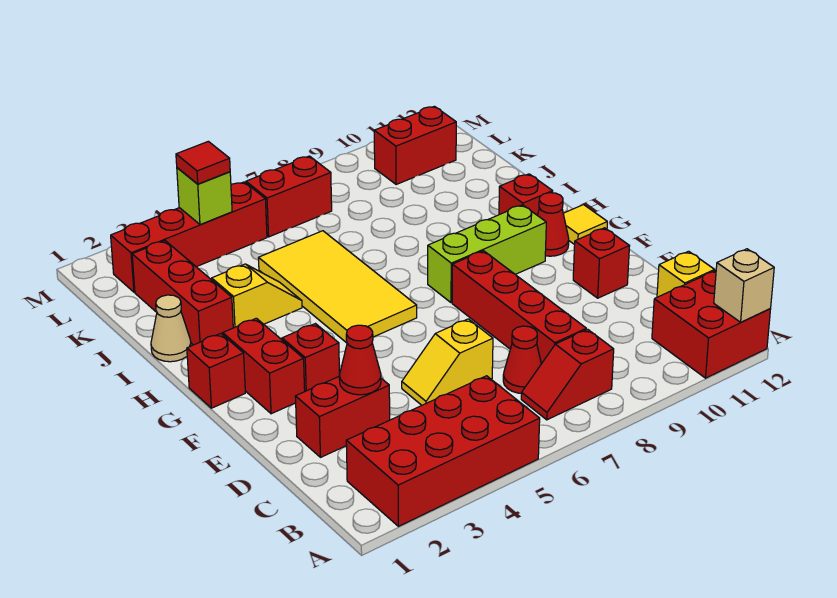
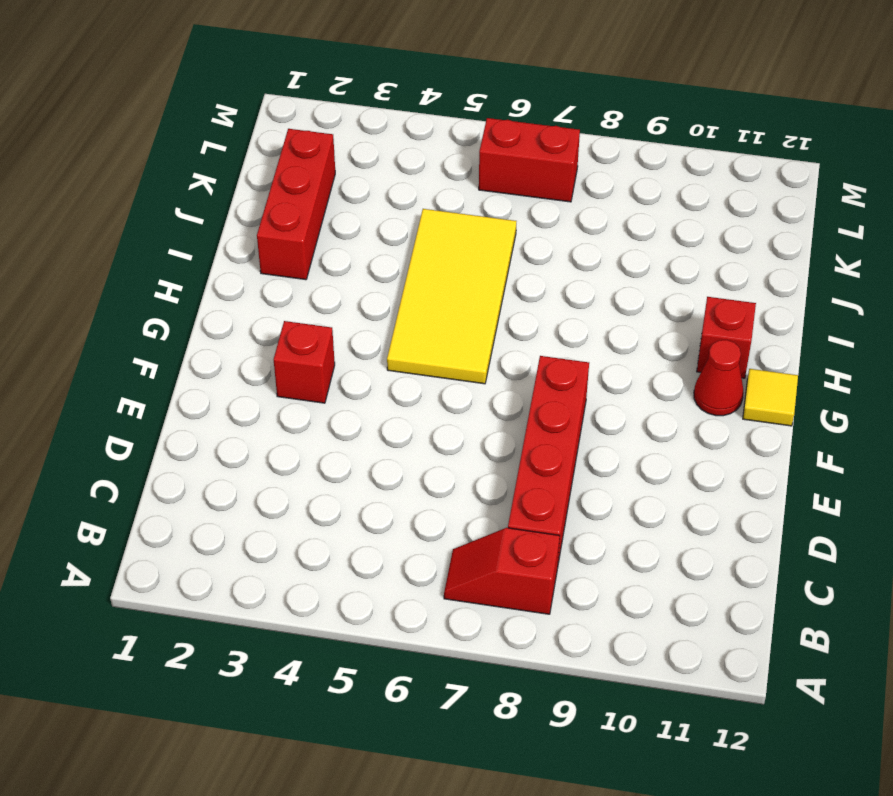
none -> red 2x4 brick [346,376,540,526]
none -> red 2x2 brick [652,271,771,378]
none -> red 1x1 cone [503,326,541,393]

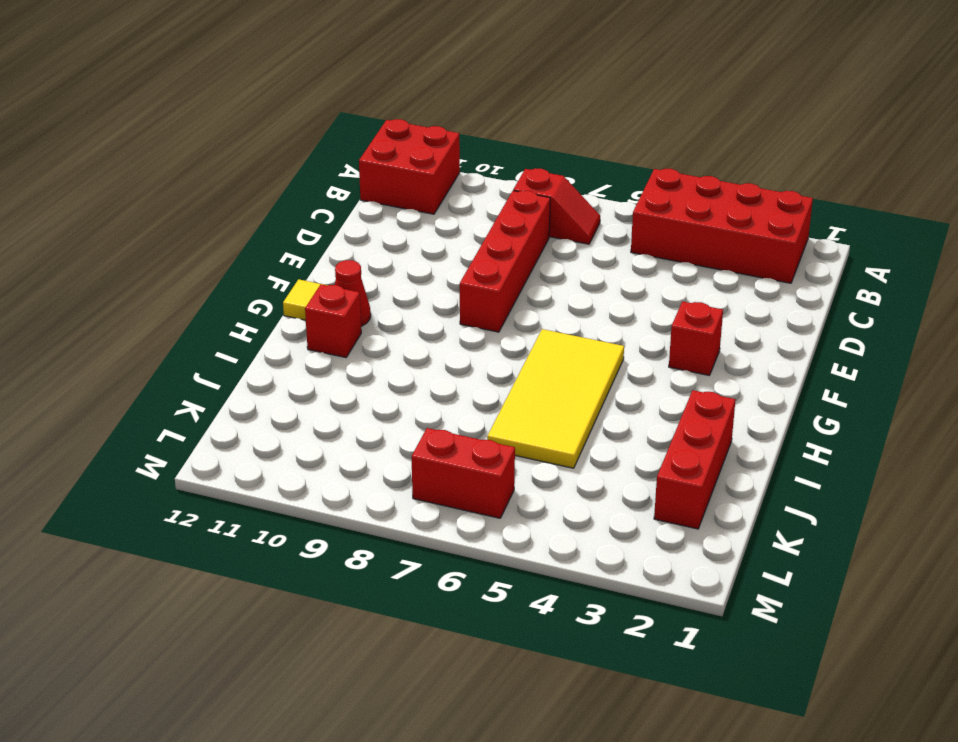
none -> red 1x1 cone [503,326,541,393]
none -> yellow 1x1 brick [657,251,715,297]
none -> red 1x2 brick [295,377,390,457]

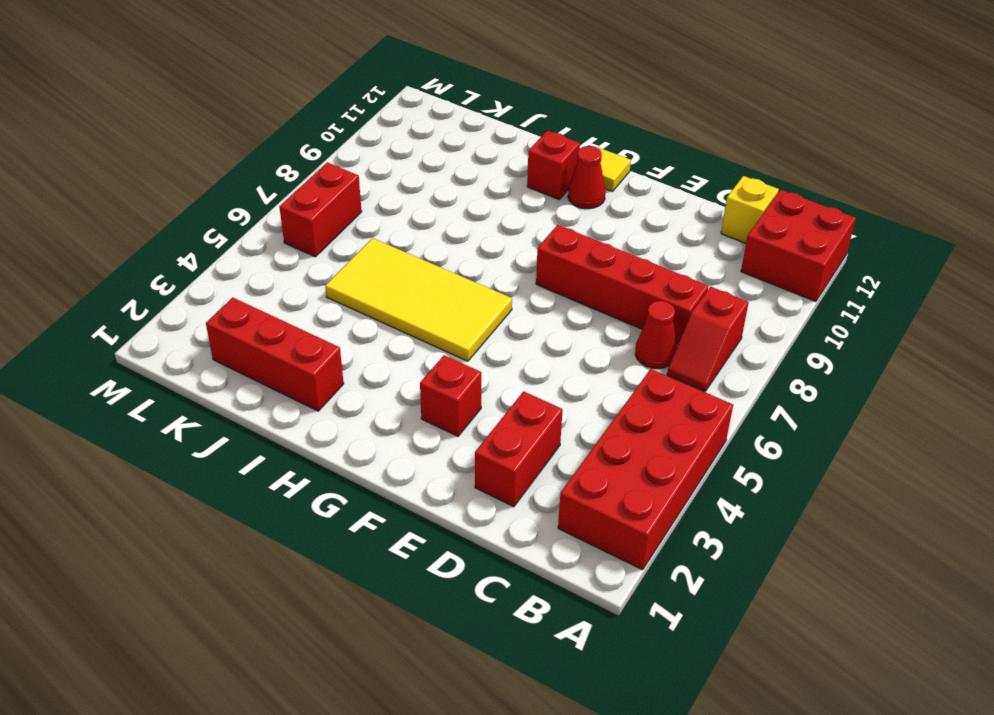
none -> yellow 1x2 slope [402,319,493,405]
none -> red 1x1 brick [573,228,629,298]
none -> red 1x2 brick [223,318,305,414]

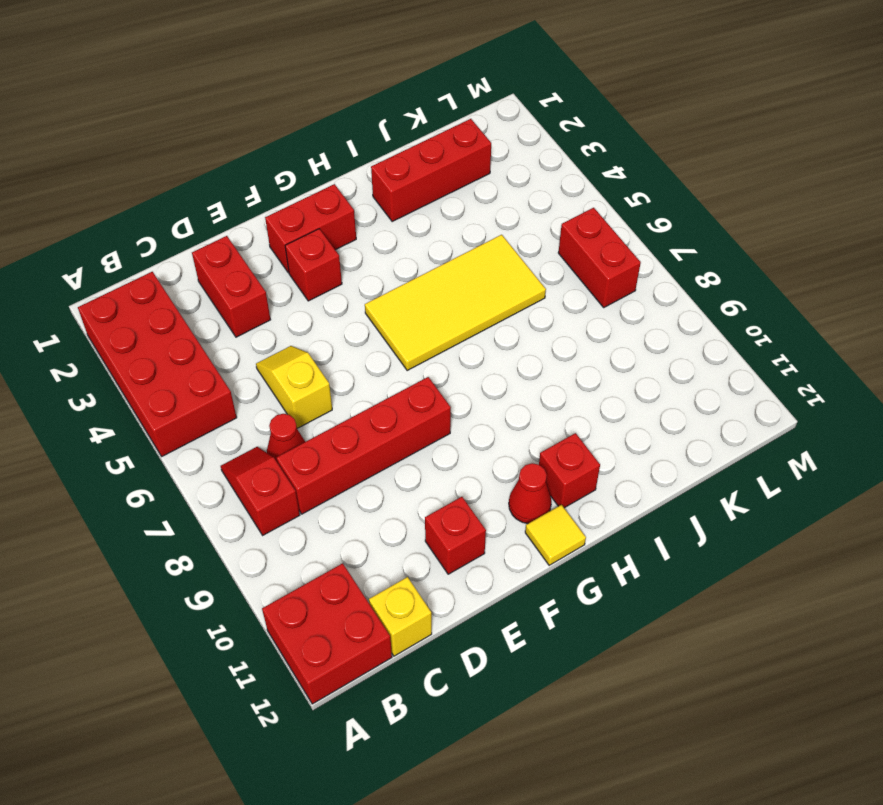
none -> red 1x1 brick [187,334,245,408]
none -> lime 1x3 brick [428,205,546,303]
none -> tan 1x1 cone [151,295,191,362]

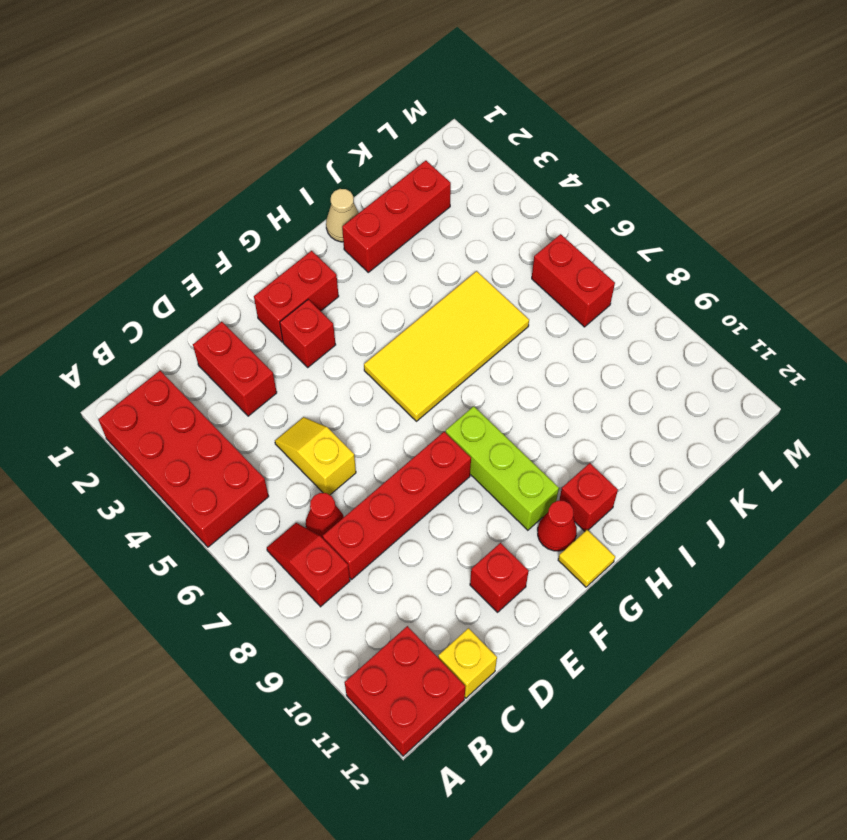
none -> red 1x1 brick [187,334,245,408]
none -> yellow 1x2 slope [212,264,302,328]
none -> red 1x4 brick [111,182,267,292]

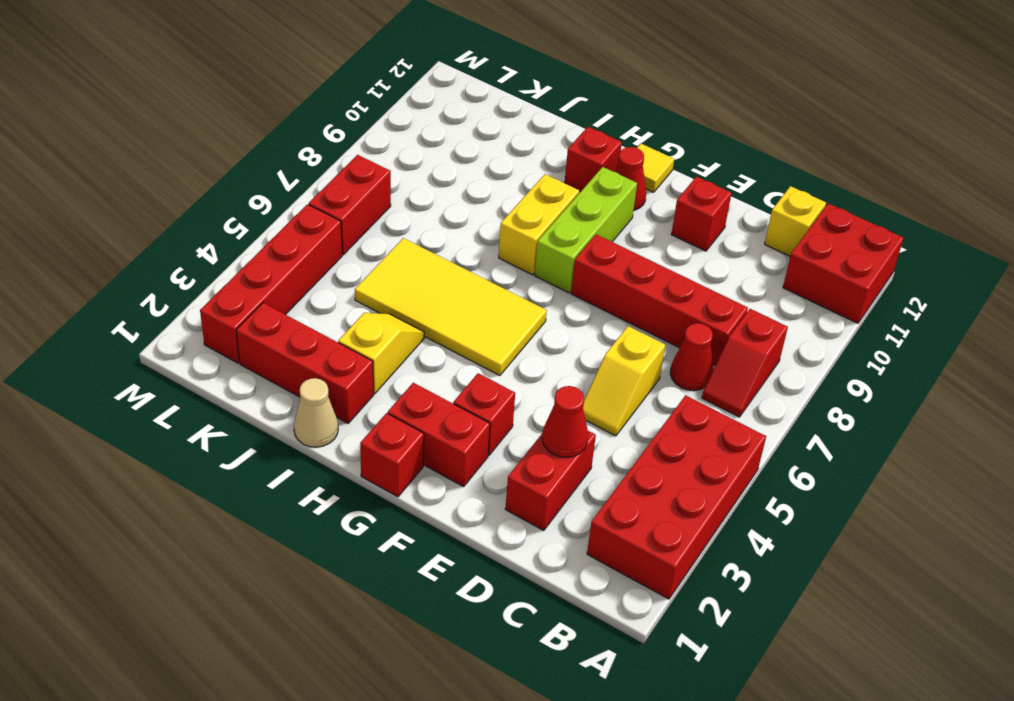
yellow 1x2 brick [499,174,579,275] -> none
none -> red 1x2 brick [374,106,456,185]
none -> tan 1x1 brick [714,249,774,322]
none -> lime 1x1 brick [177,168,232,225]

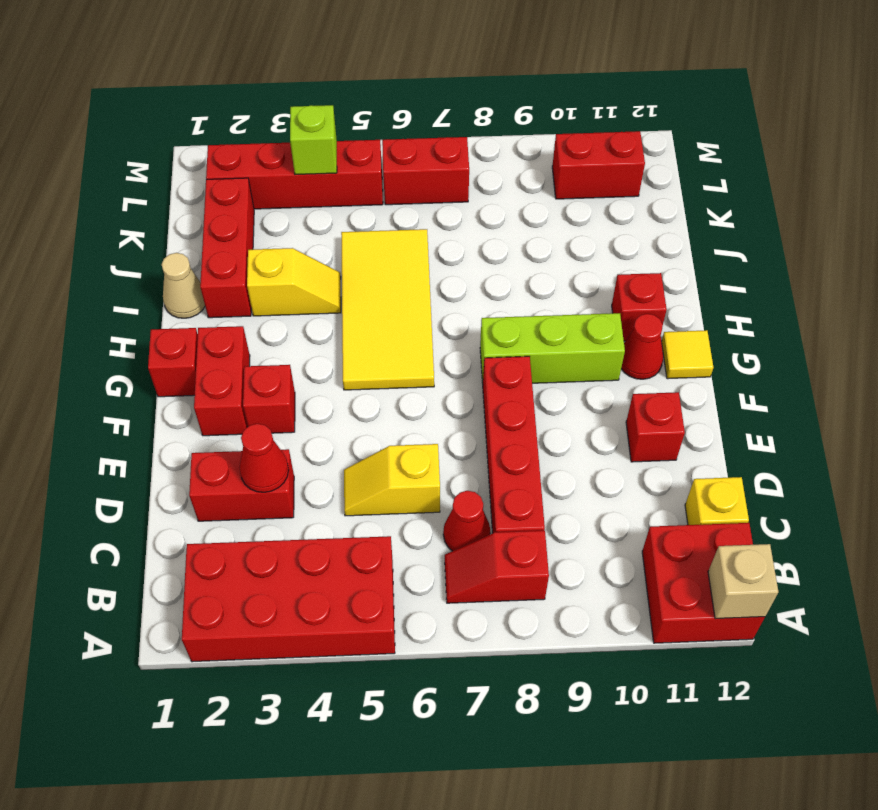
none -> red 1x1 tile [176,141,230,184]

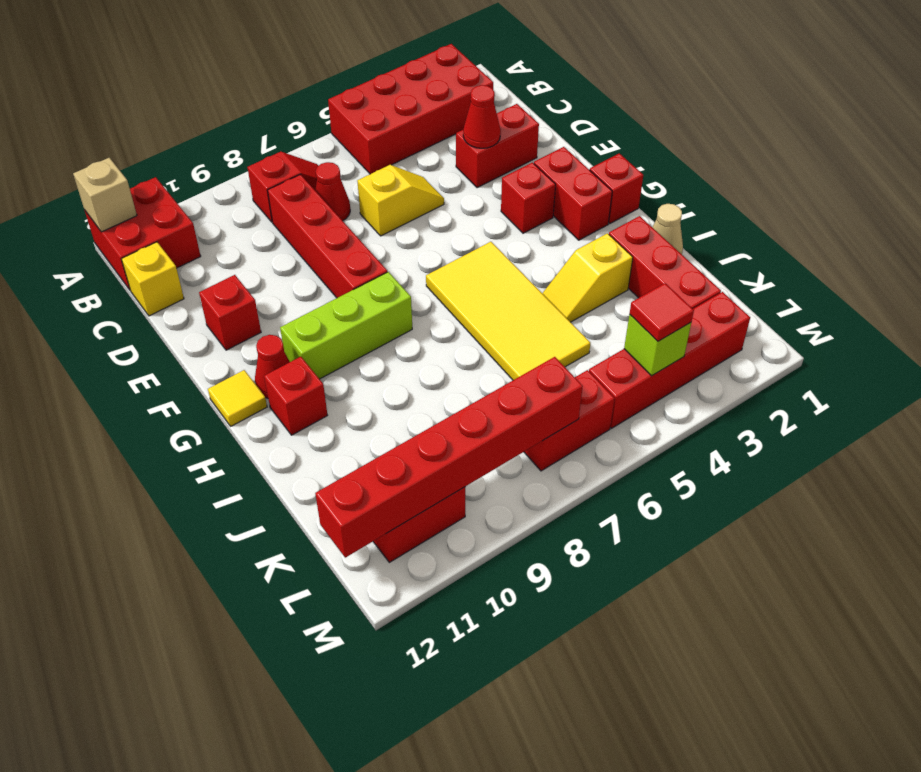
red 1x6 brick [315,357,583,558] -> none

